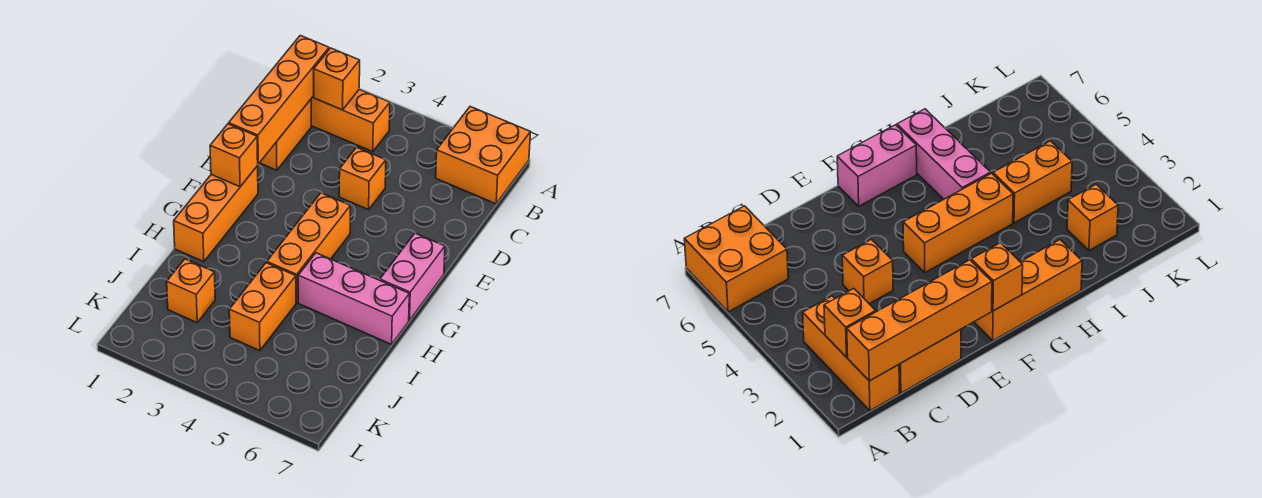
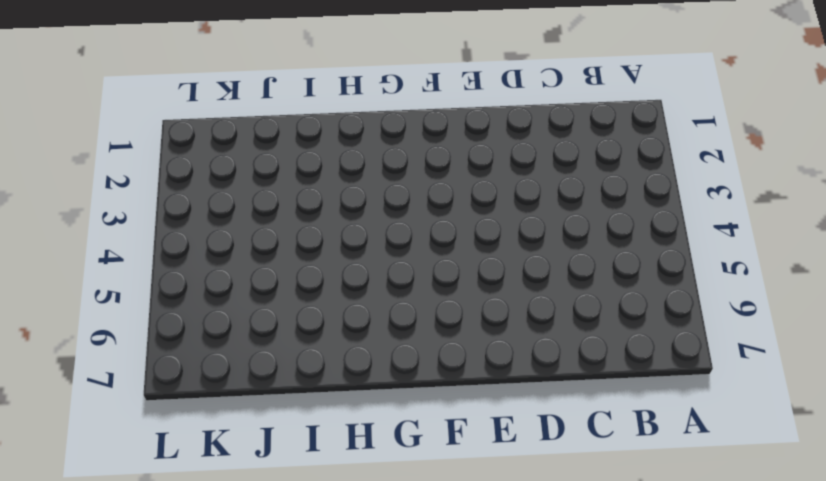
none -> orange 2x2 brick [436,107,531,204]
none -> orange 1x3 brick [311,89,390,152]
none -> orange 1x2 brick [260,99,311,170]

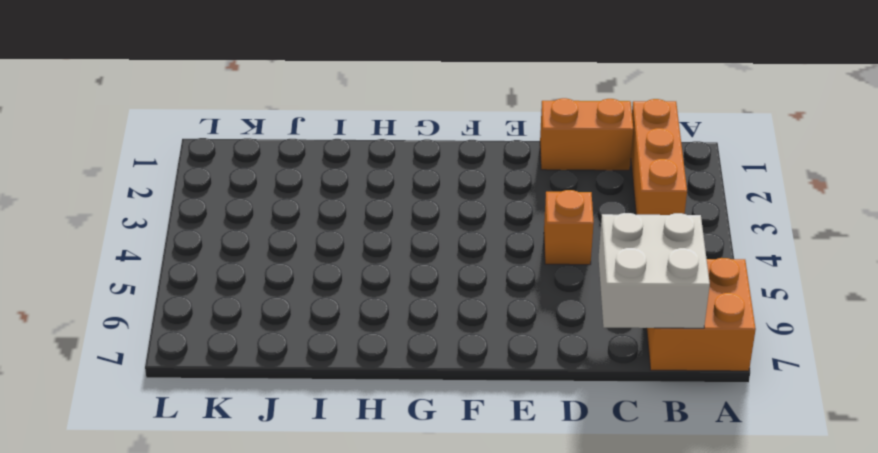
white 2x2 brick [599,213,710,328] -> none
none -> orange 1x3 brick [174,166,258,262]
none -> orange 1x3 brick [267,193,350,303]
none -> pink 1x2 brick [380,233,445,320]

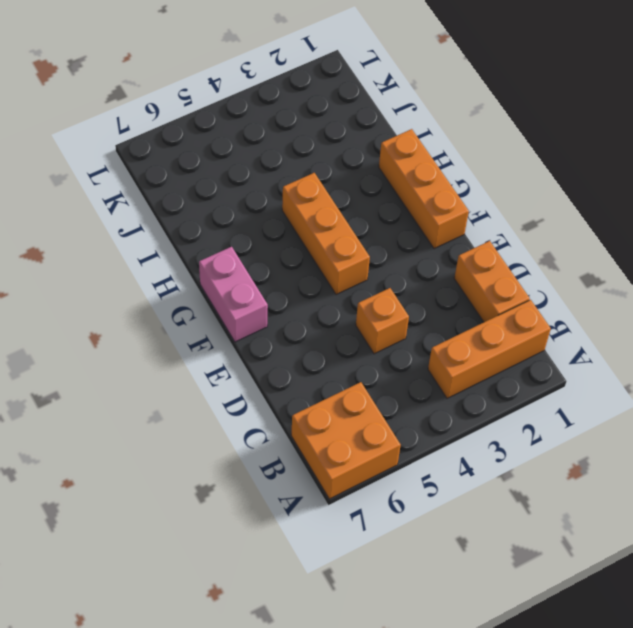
none -> pink 1x3 brick [298,253,409,344]
none -> orange 1x2 brick [229,263,296,351]
none -> orange 1x1 brick [167,259,215,322]

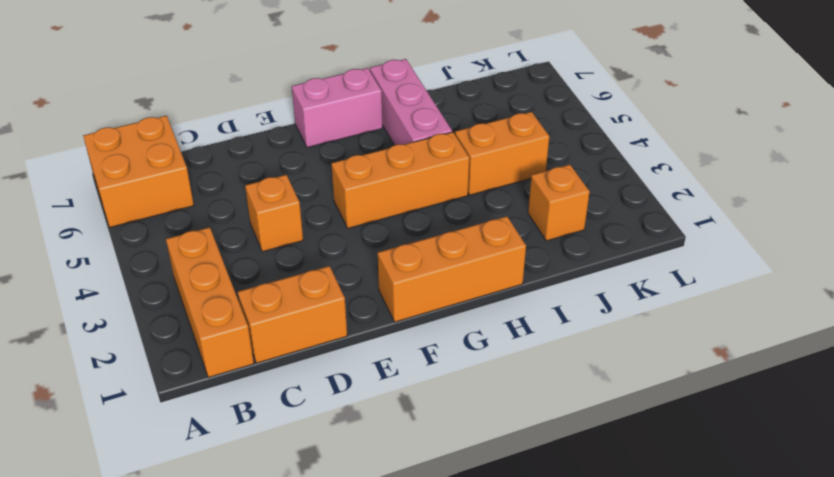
none -> orange 1x4 brick [229,35,329,164]
none -> orange 1x1 brick [314,48,360,110]
none -> orange 1x1 brick [210,124,258,187]

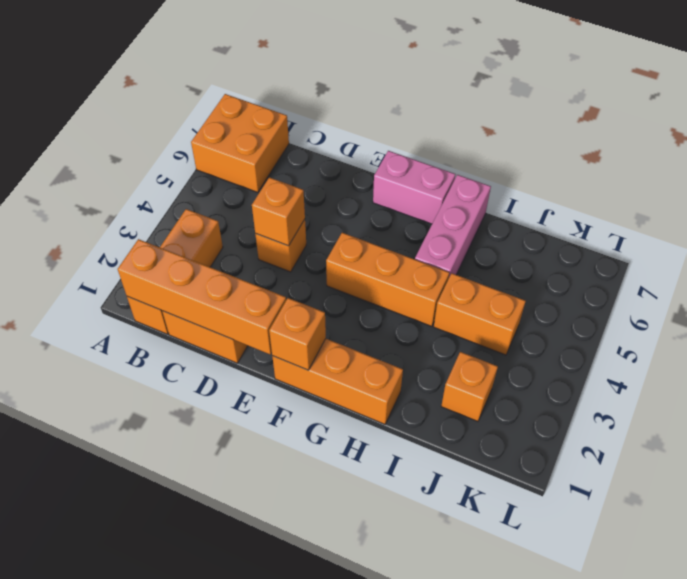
orange 1x1 brick [252,177,305,246] -> orange 1x1 brick moved to [314,48,360,110]

